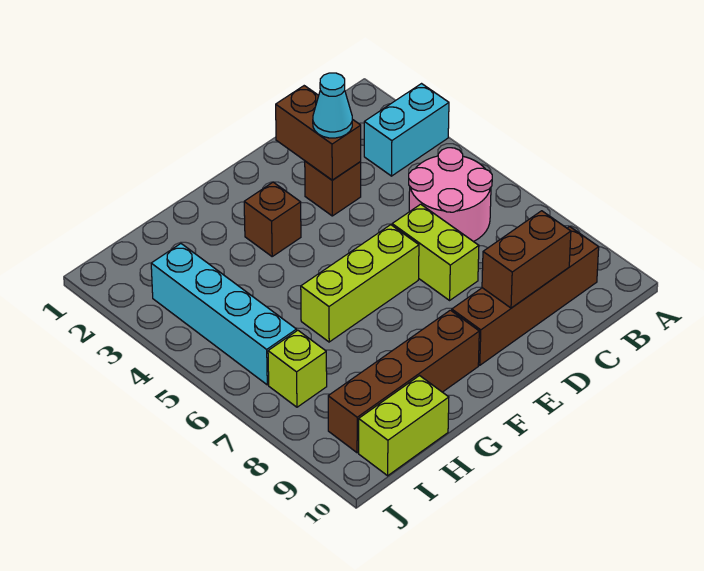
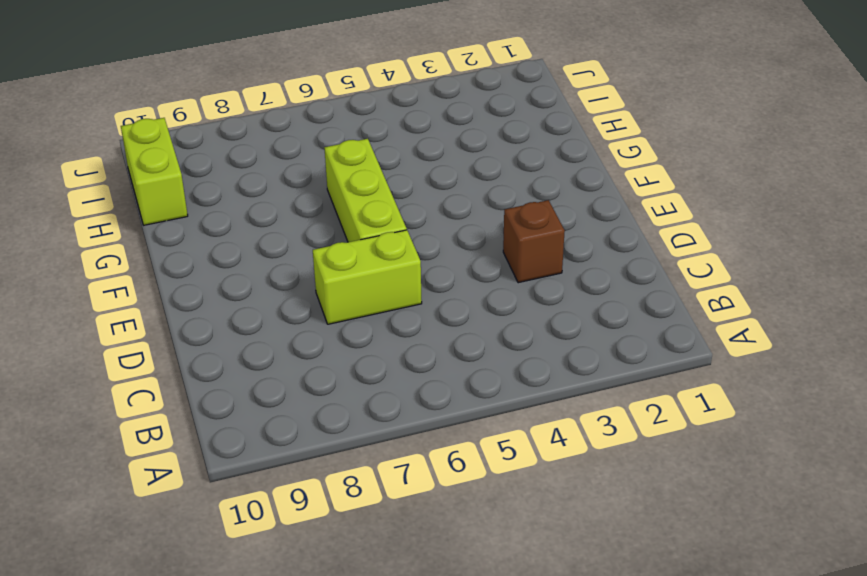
none -> cyan 1x2 brick [364,84,449,176]
none -> pink 2x2 round brick [409,148,492,242]
none -> brown 1x4 brick [452,227,599,365]

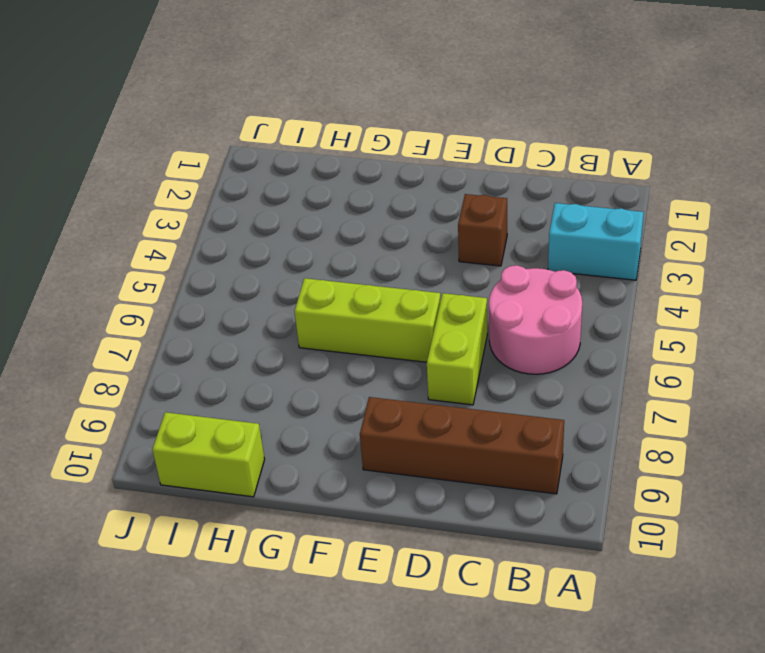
none -> brown 1x1 brick [244,182,301,256]
none -> brown 1x4 brick [328,310,479,453]
none -> cyan 1x4 brick [151,244,297,385]

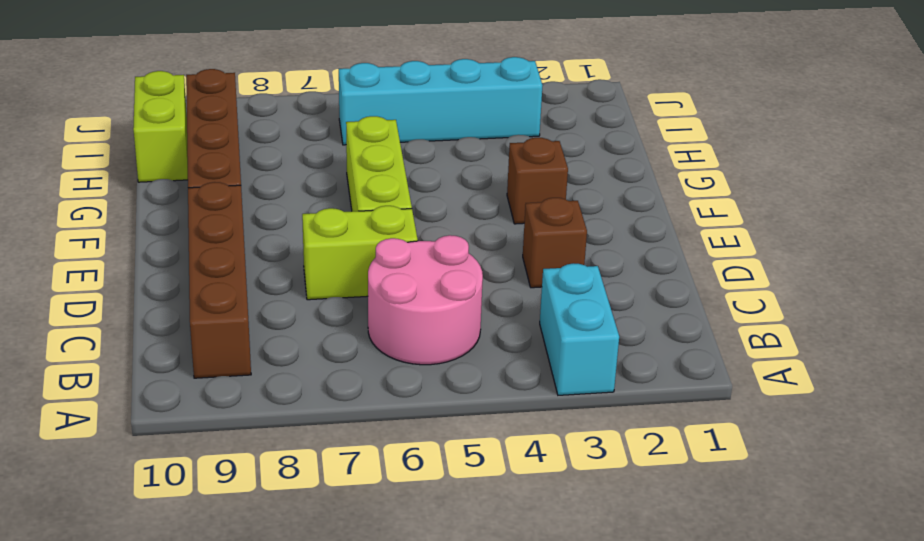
none -> lime 1x1 brick [268,330,327,407]
none -> brown 1x2 brick [482,211,571,308]
none -> brown 1x2 brick [276,86,361,180]

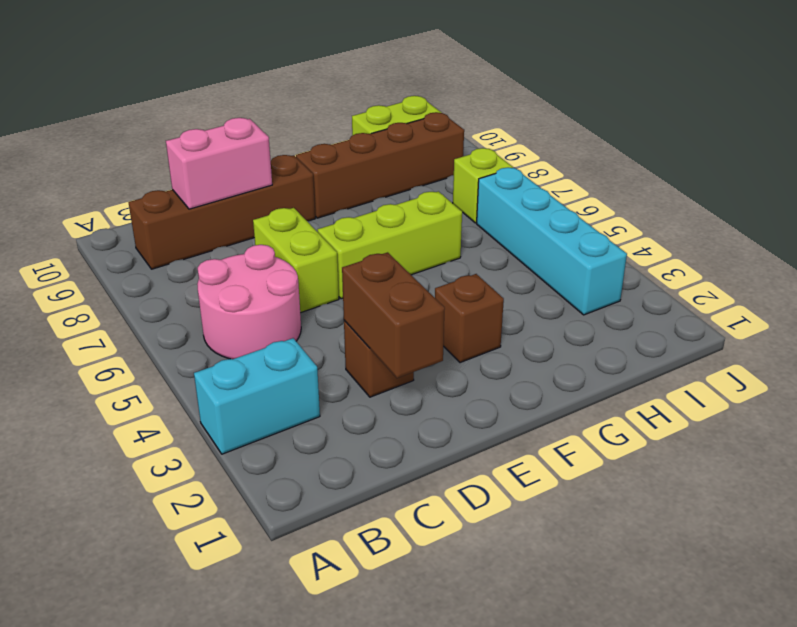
pink 1x2 brick [166,118,272,209] -> brown 1x2 brick [482,211,571,308]
none -> cyan 1x1 cone [313,73,352,138]

